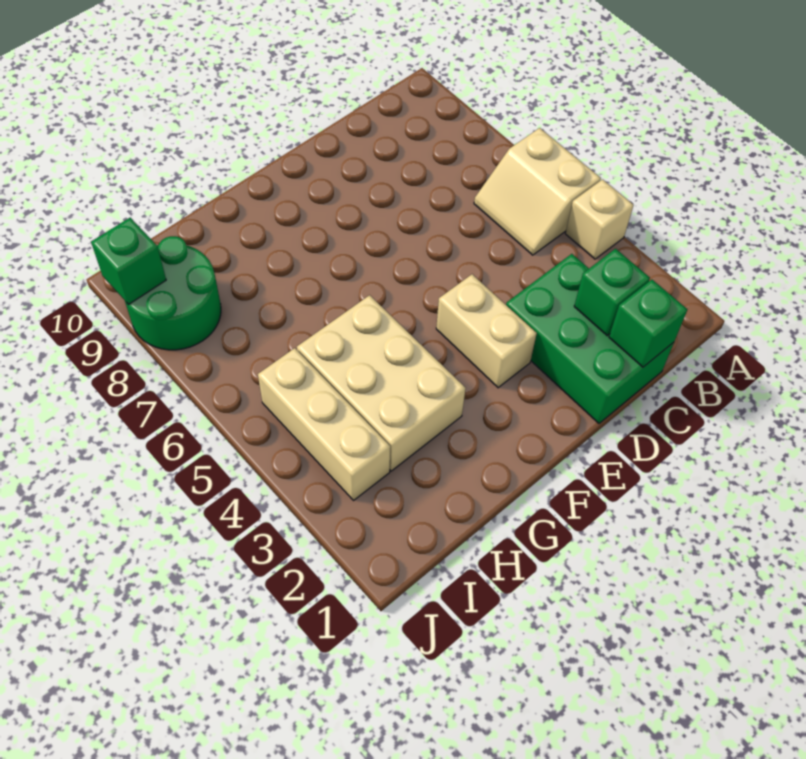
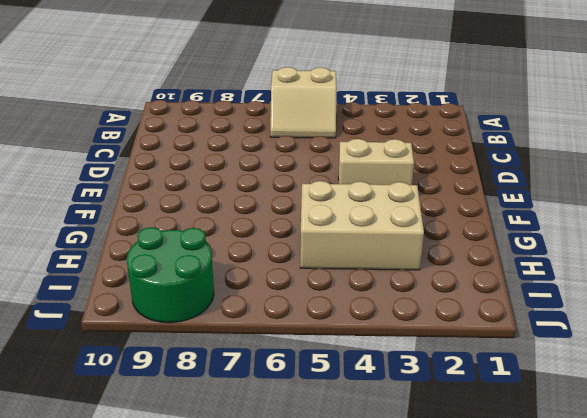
none -> tan 1x1 brick [565,179,634,259]
none -> green 2x3 brick [506,254,674,423]

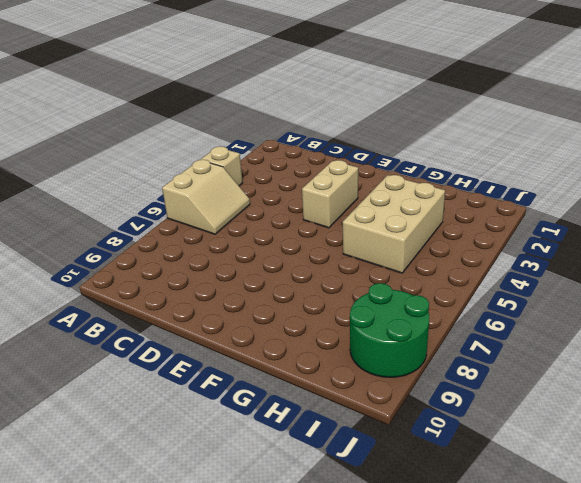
none -> green 2x3 brick [506,254,674,423]
none -> tan 1x3 brick [258,348,390,500]

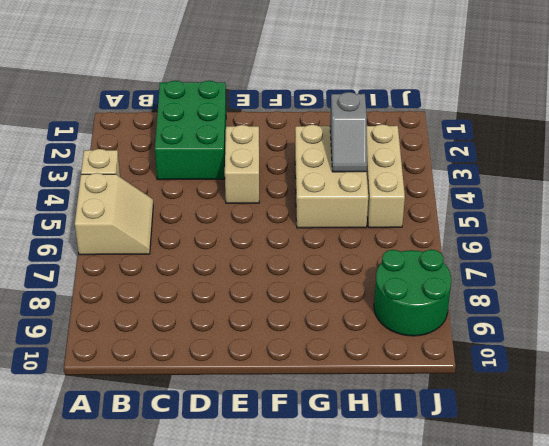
grey 1x2 slope [330,92,367,172] -> none
none -> green 1x1 brick [609,280,687,367]
none -> green 1x1 brick [574,249,650,336]

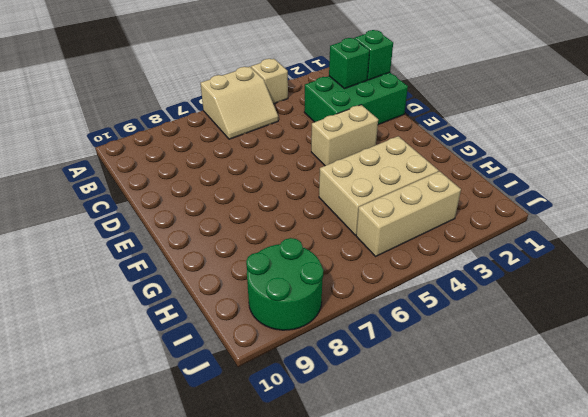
none -> green 1x1 brick [91,218,166,304]

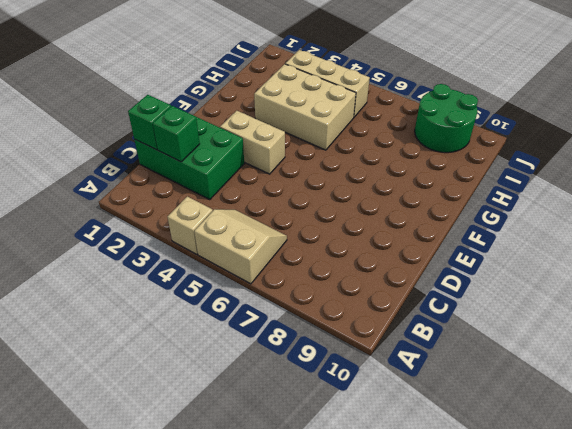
none -> green 1x1 brick [91,218,166,304]

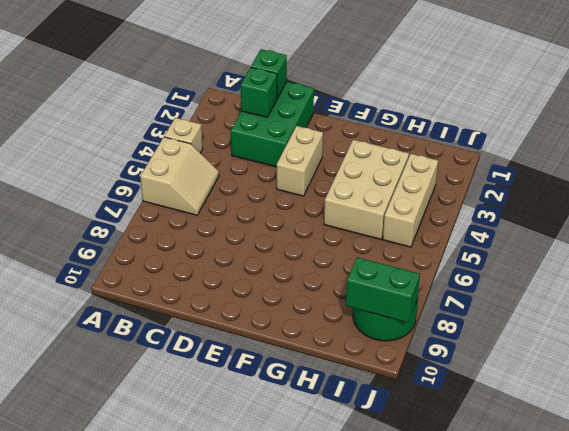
green 1x2 brick [346,257,420,323] -> green 1x1 brick [91,218,166,304]

